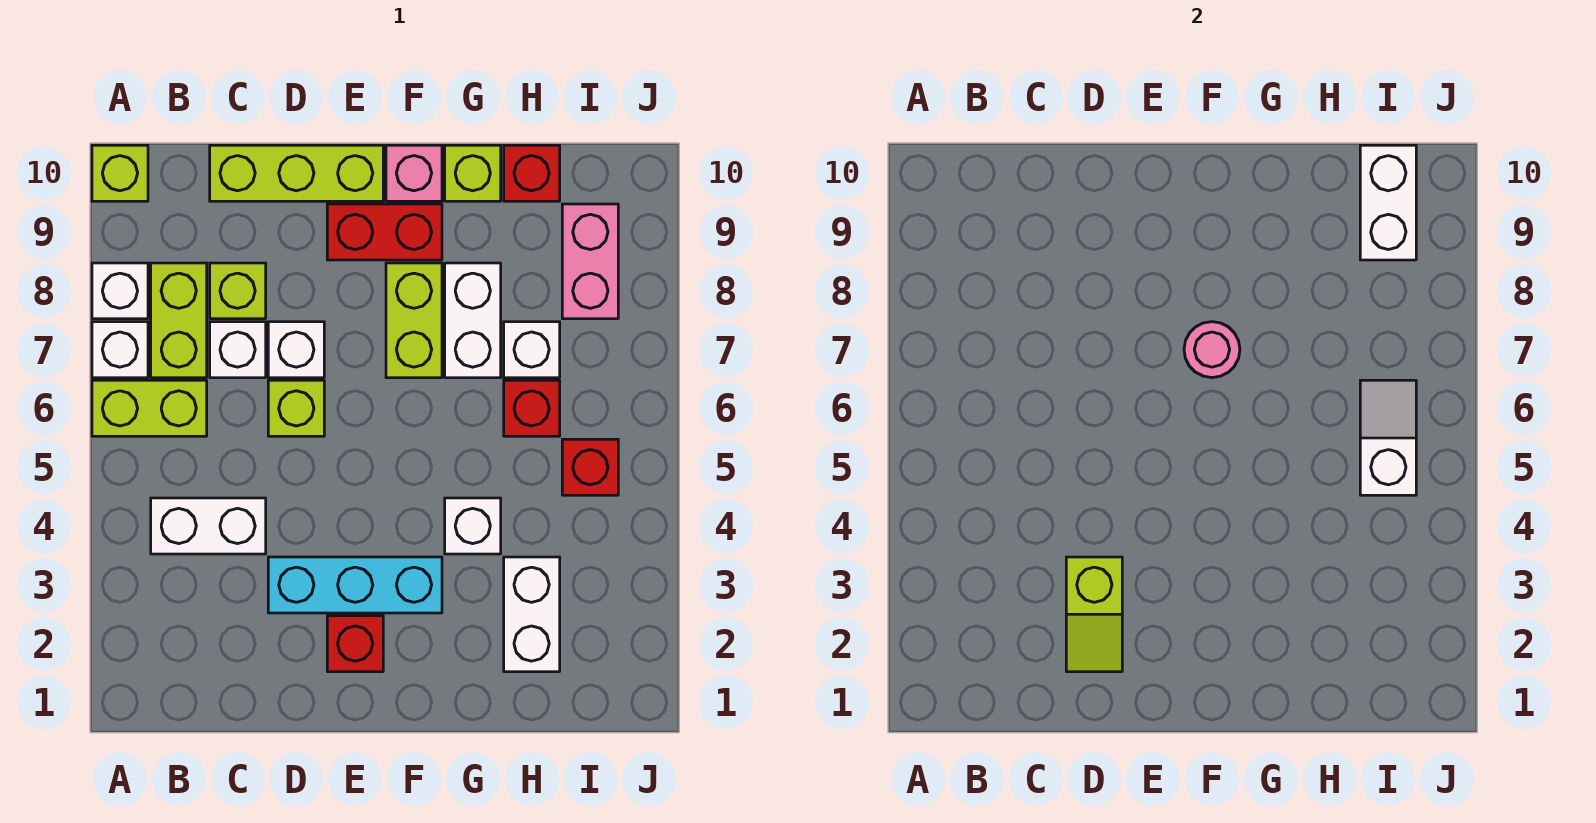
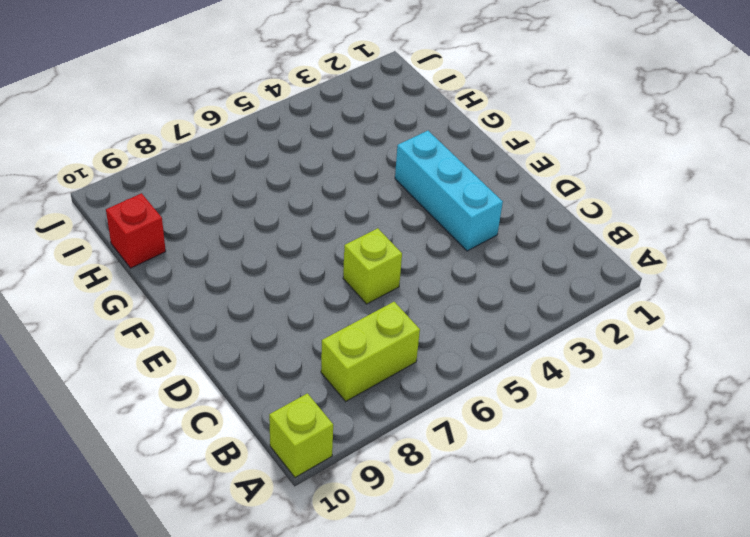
none -> lime 1x2 brick [92,380,207,436]
none -> white 1x1 brick [92,322,148,378]
none -> white 1x1 brick [92,263,148,319]

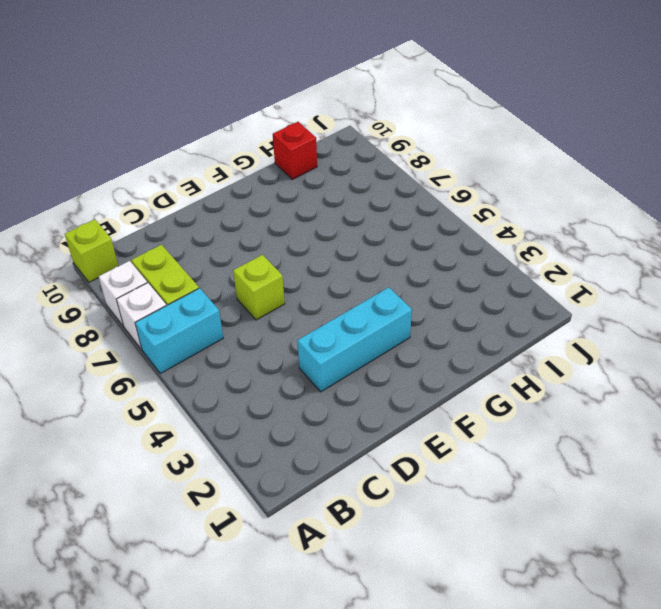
cyan 1x2 brick [135,288,223,373] -> lime 1x2 brick [92,380,207,436]
none -> white 1x2 brick [151,498,266,554]
none -> white 1x1 brick [210,322,266,378]
none -> lime 1x1 brick [210,263,266,319]

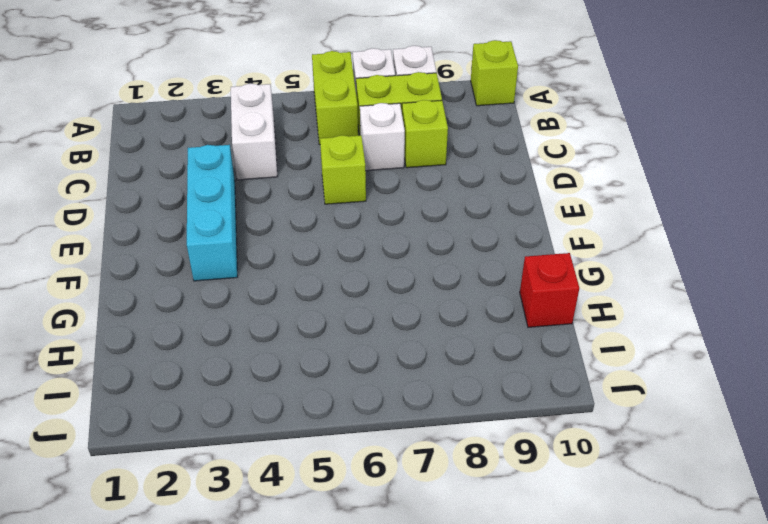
none -> lime 1x3 brick [210,145,383,201]
none -> white 1x1 brick [268,322,324,378]
none -> red 1x1 brick [327,616,383,672]

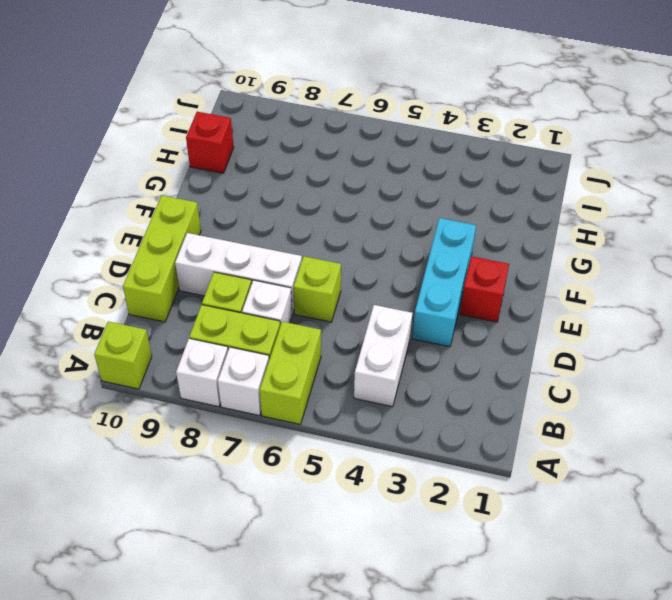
white 1x3 brick [175,233,302,314] -> white 1x1 brick [268,322,324,378]
none -> red 1x2 brick [327,204,442,260]
none -> lime 1x2 brick [386,263,442,378]
none -> pink 1x1 brick [386,145,442,201]

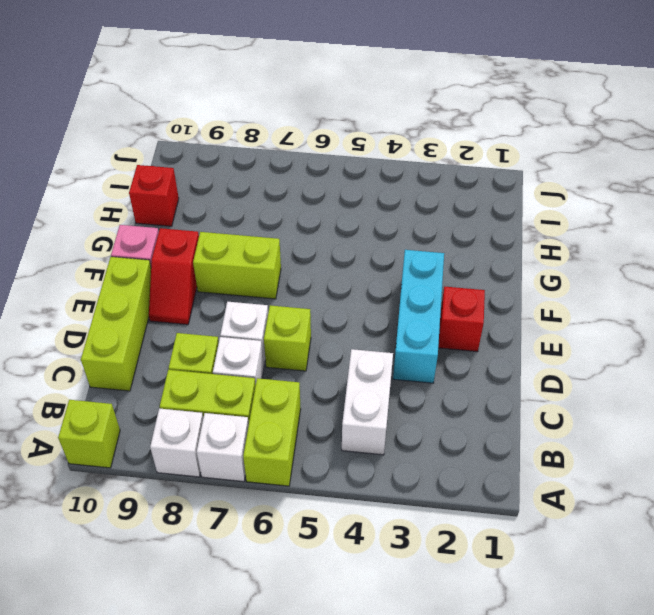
red 1x2 slope [149,228,199,325] -> red 1x2 brick [327,204,442,260]
none -> white 1x1 brick [445,498,501,554]
none -> white 1x2 brick [445,263,501,378]
none -> lime 1x1 brick [445,145,501,201]

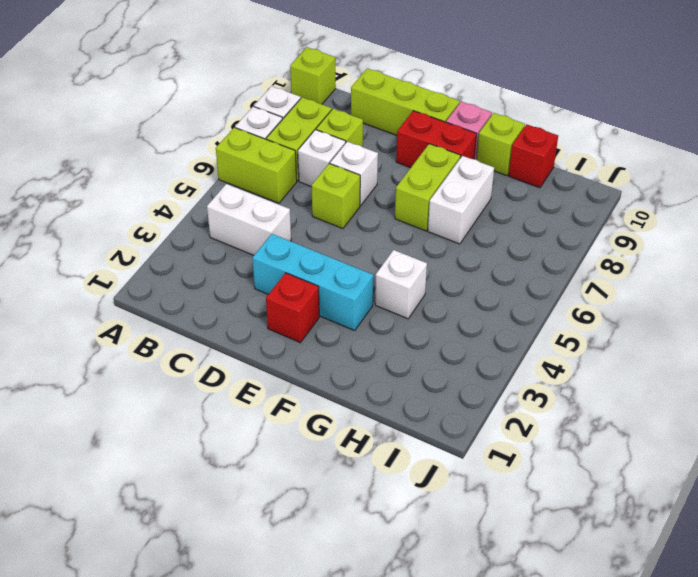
none -> white 1x2 brick [504,557,560,672]
none -> red 1x1 brick [504,380,560,436]
none -> white 1x1 brick [504,322,560,378]

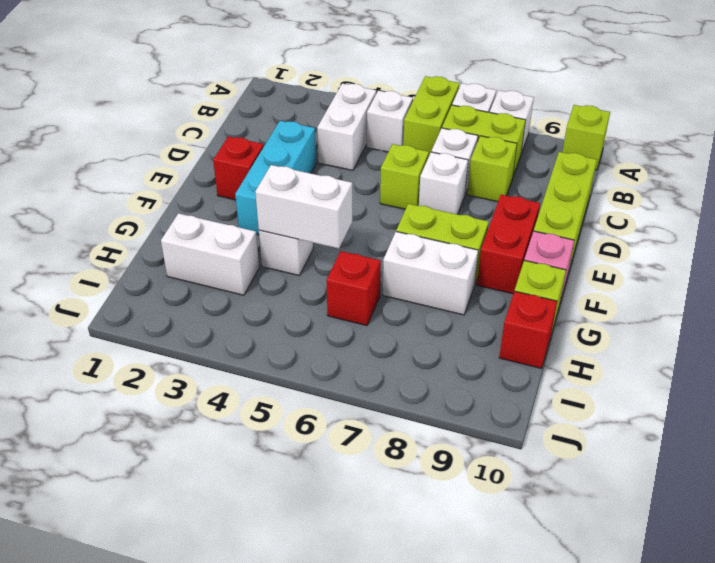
white 1x1 brick [367,91,413,152] -> white 1x1 brick moved to [504,322,560,378]
white 1x2 brick [255,165,352,249] -> white 1x2 brick moved to [1360,145,1416,260]
none -> red 1x1 brick [562,439,618,495]
none -> pink 1x2 brick [562,204,618,319]
none -> lime 1x2 slope [1066,557,1122,672]

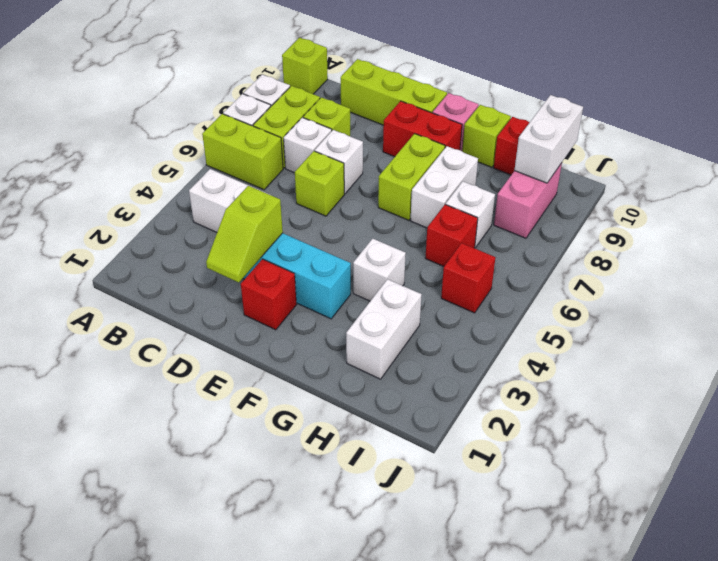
none -> pink 1x1 round brick [1184,322,1240,378]
none -> white 1x2 slope [1360,380,1416,495]

